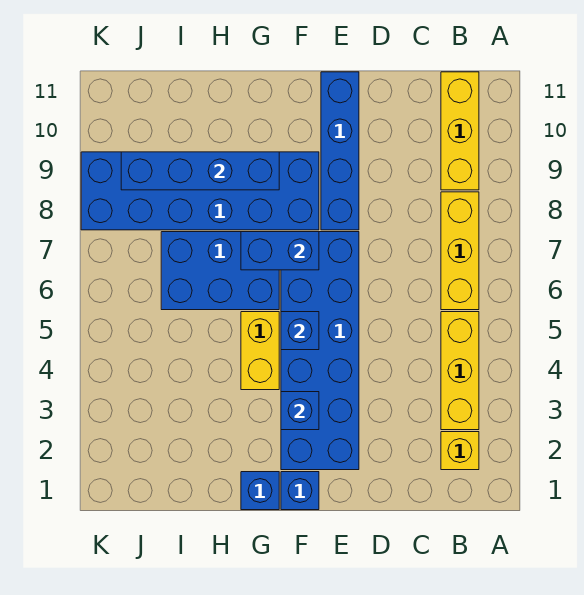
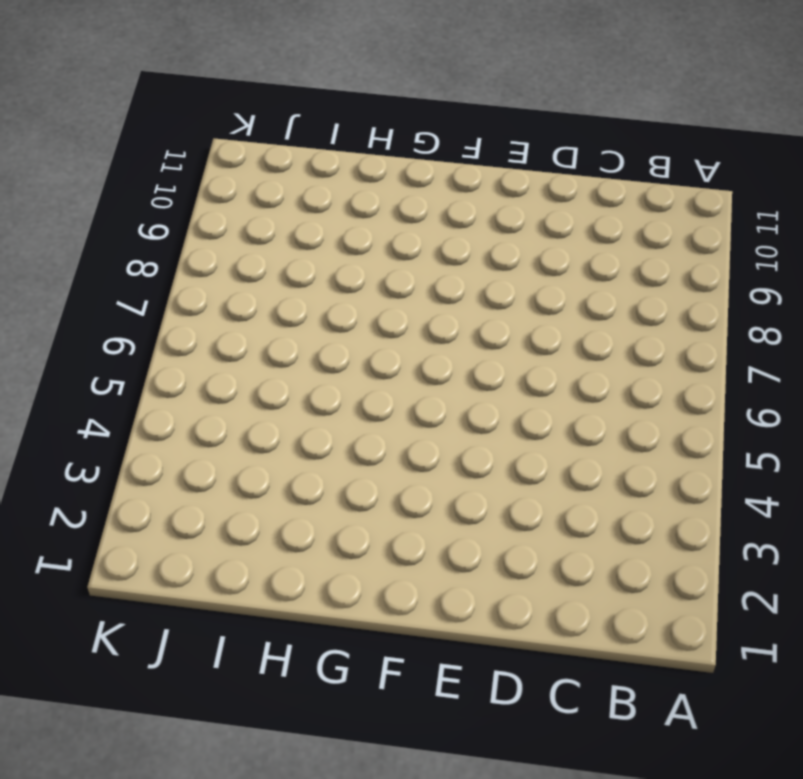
none -> yellow 1x1 brick [441,432,479,470]
none -> yellow 1x3 brick [441,312,479,430]
none -> yellow 1x3 brick [441,192,479,310]

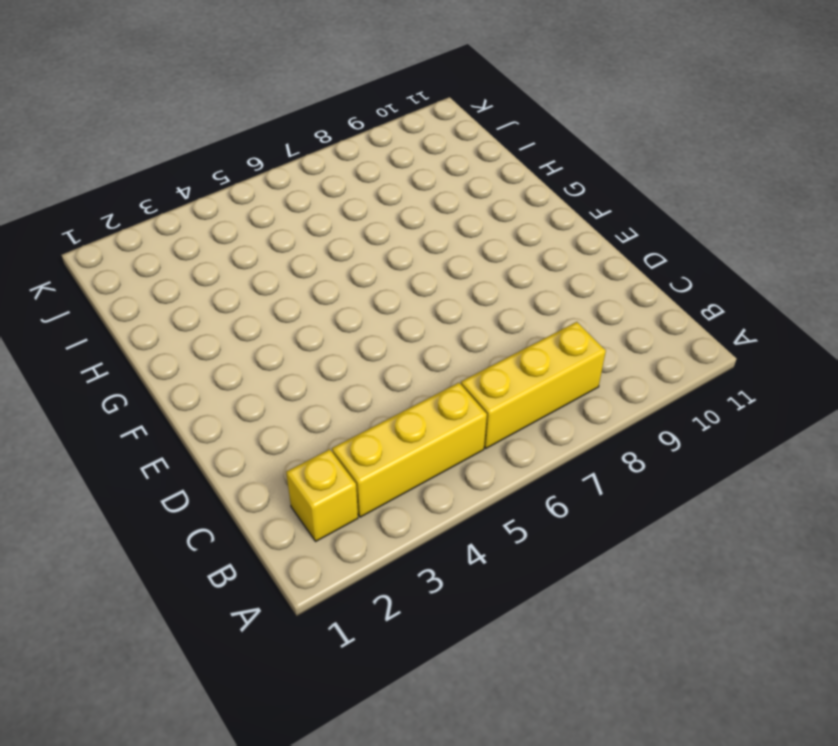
none -> yellow 1x3 brick [441,72,479,190]
none -> blue 2x6 brick [281,232,359,470]
none -> blue 1x4 brick [321,72,359,230]

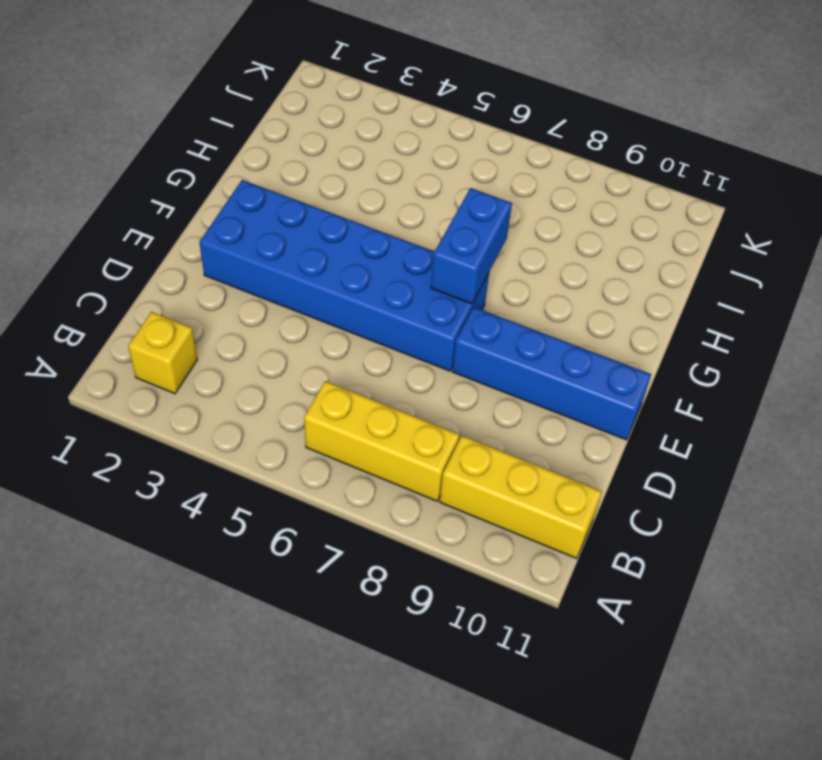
none -> yellow 1x3 brick [441,312,479,430]
none -> blue 1x1 brick [281,472,319,510]
none -> blue 2x6 brick [81,152,319,230]

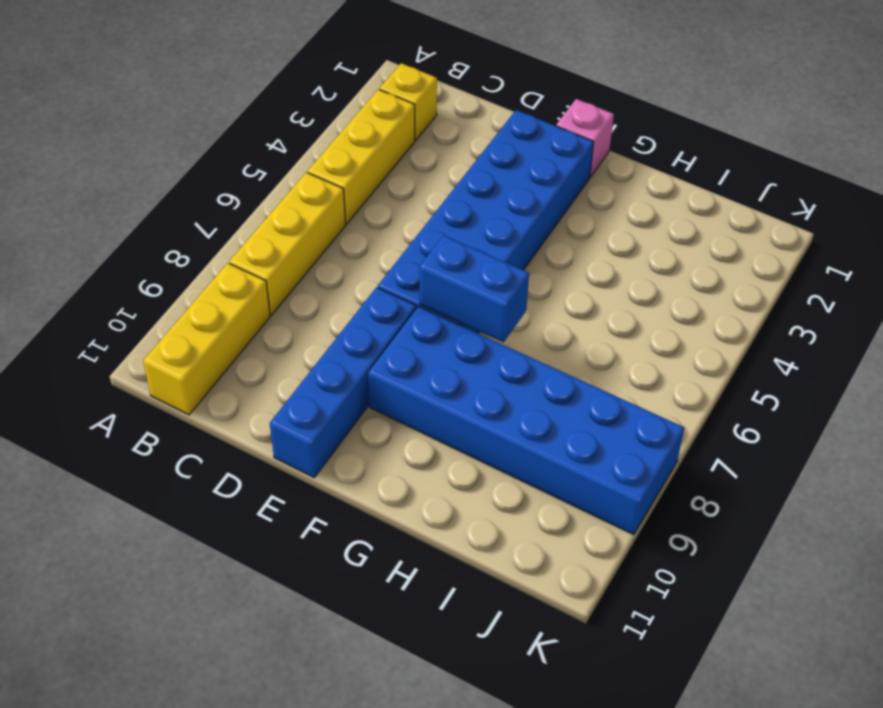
pink 1x1 brick [556,99,614,177] -> blue 1x1 brick [281,472,319,510]
none -> blue 1x1 brick [241,472,279,510]
none -> yellow 1x2 brick [241,312,279,390]
none -> blue 2x3 brick [161,232,279,310]

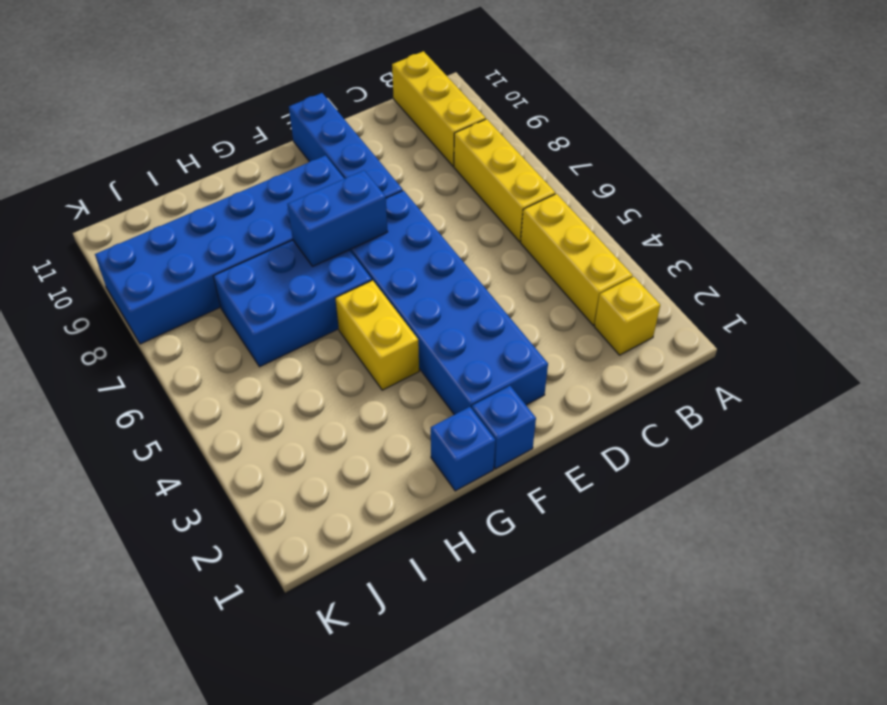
none -> blue 1x1 brick [281,392,319,430]
none -> blue 1x1 brick [281,312,319,350]
none -> blue 1x4 brick [121,152,279,190]

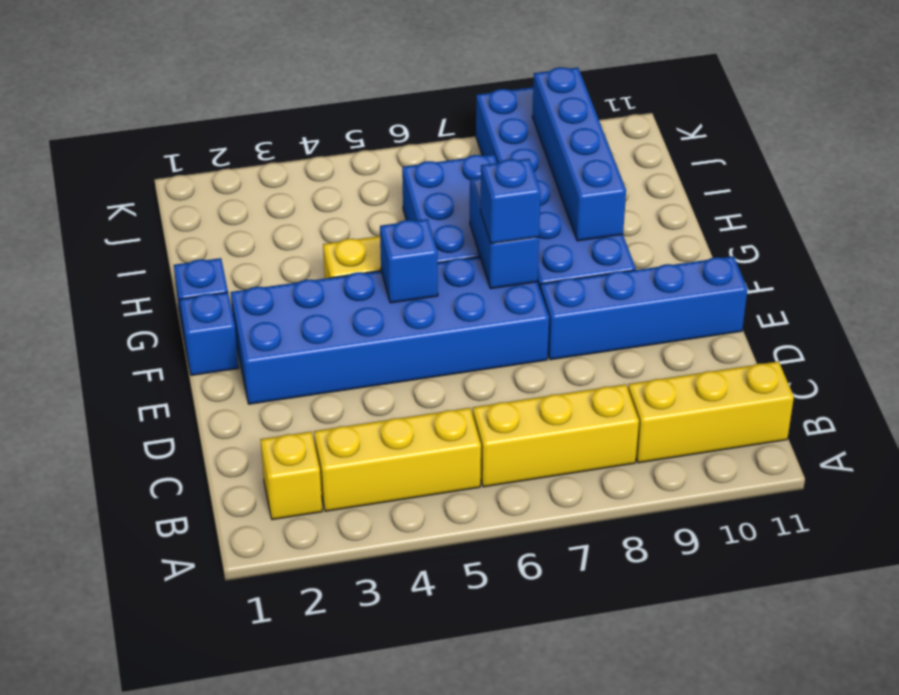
blue 1x1 brick [481,159,541,244] -> blue 1x1 brick moved to [281,392,319,430]

